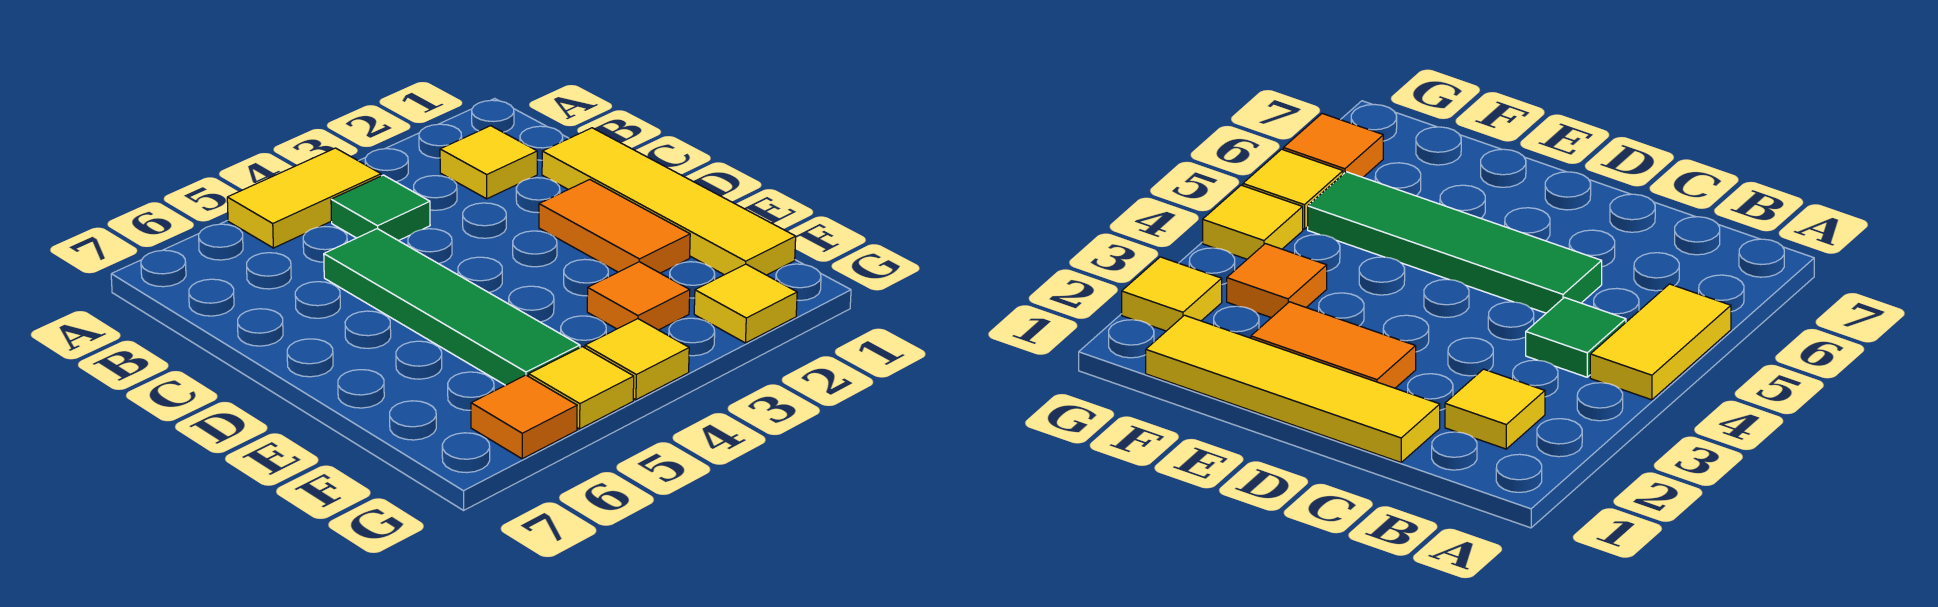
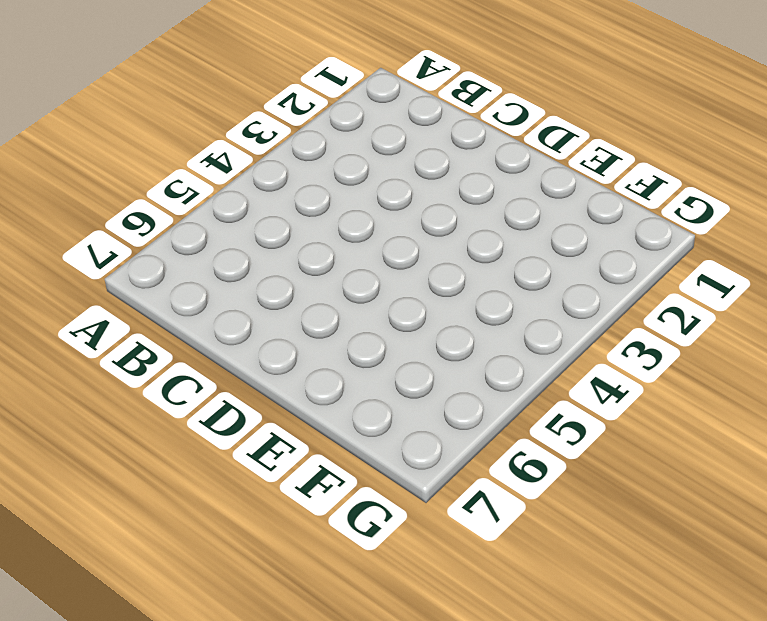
none -> yellow 1x2 tile [227,148,381,248]
none -> yellow 1x1 tile [440,126,537,199]

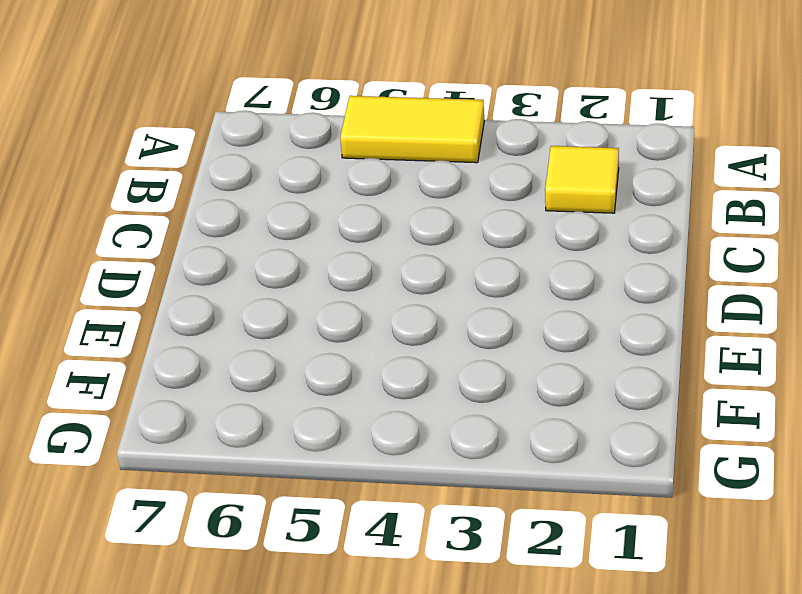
none -> green 1x1 tile [331,175,430,241]
none -> yellow 1x4 tile [542,128,796,275]

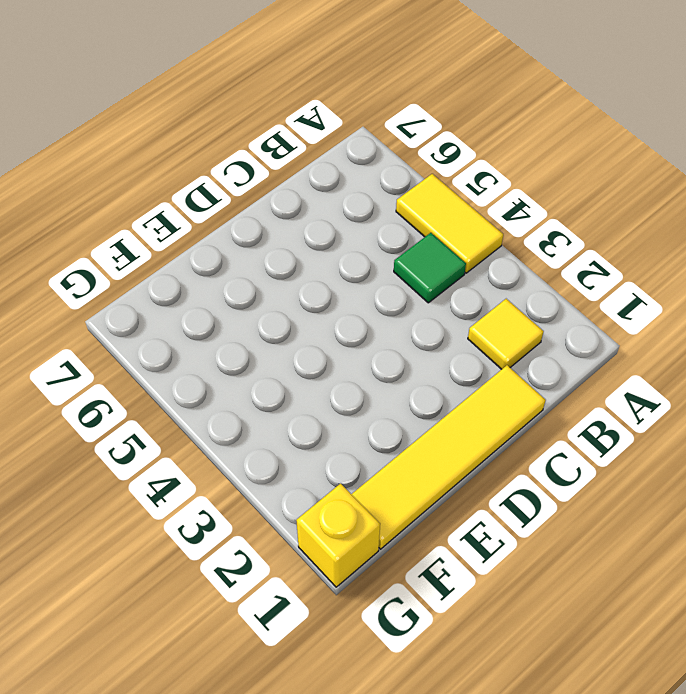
yellow 1x1 brick [296,484,380,587] -> none
none -> green 1x4 tile [324,229,580,385]
none -> orange 1x2 tile [539,180,690,273]

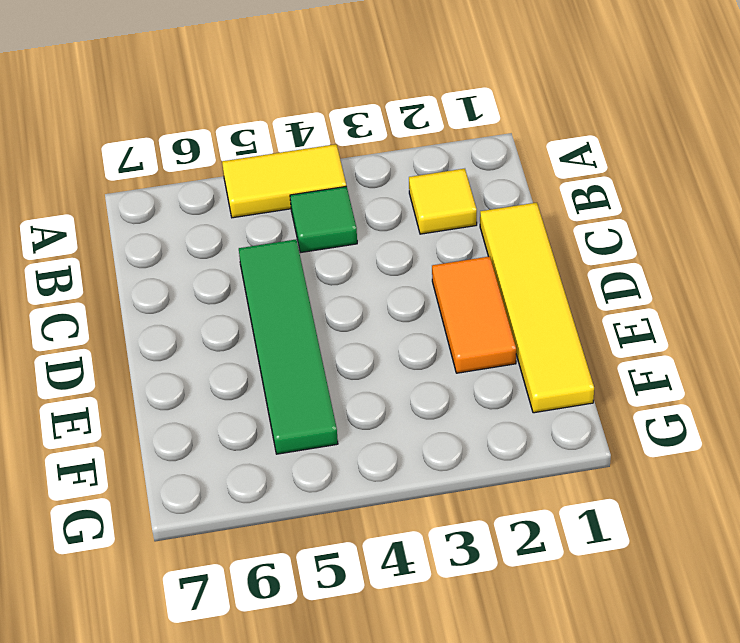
none -> orange 1x1 tile [587,262,690,330]
none -> yellow 1x1 tile [694,264,797,343]

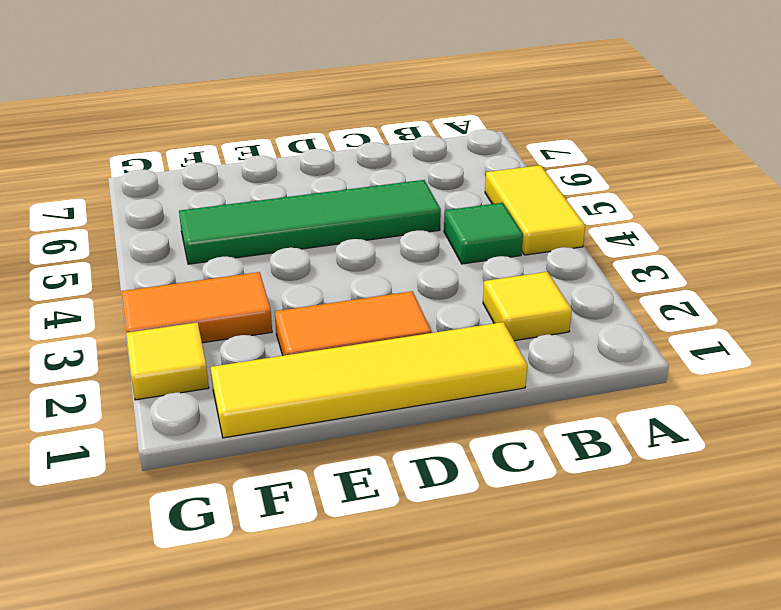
orange 1x2 tile [122,272,272,343] -> orange 1x1 tile [587,262,690,330]
none -> yellow 1x1 tile [585,319,689,400]
none -> yellow 1x1 tile [529,347,634,429]

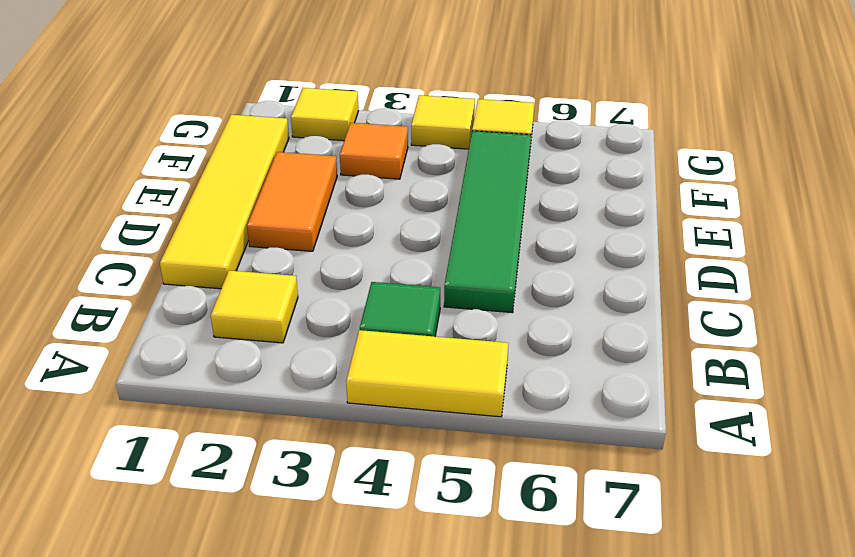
none -> orange 1x1 tile [471,375,577,459]

